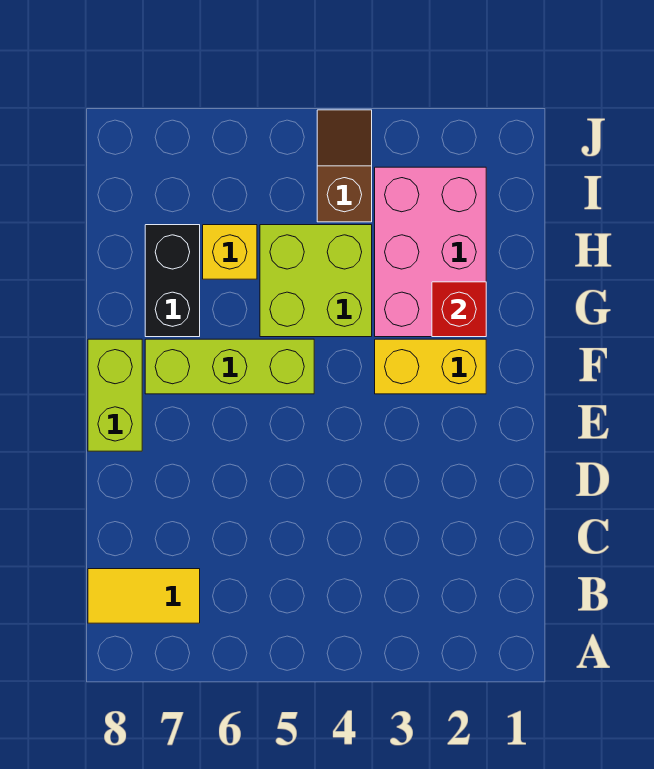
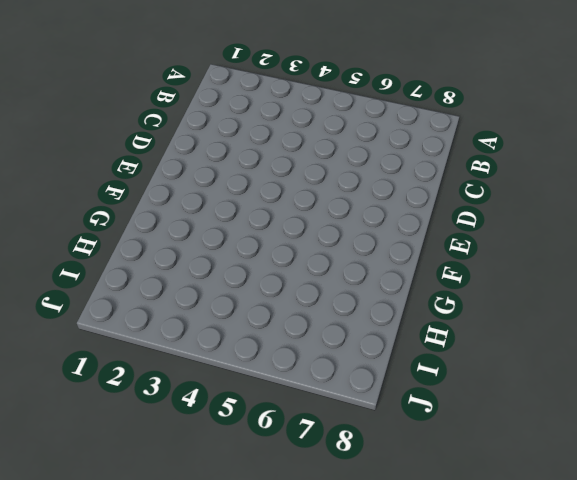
none -> yellow 1x2 tile [88,569,200,623]
none -> lime 1x2 brick [88,339,142,451]

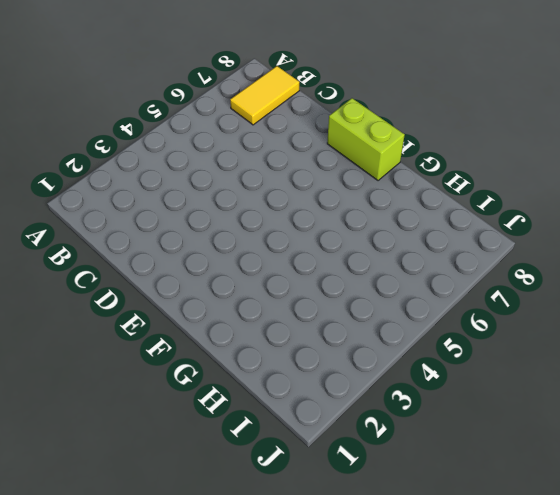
none -> yellow 1x2 brick [375,339,486,394]
none -> lime 1x3 brick [145,339,314,394]

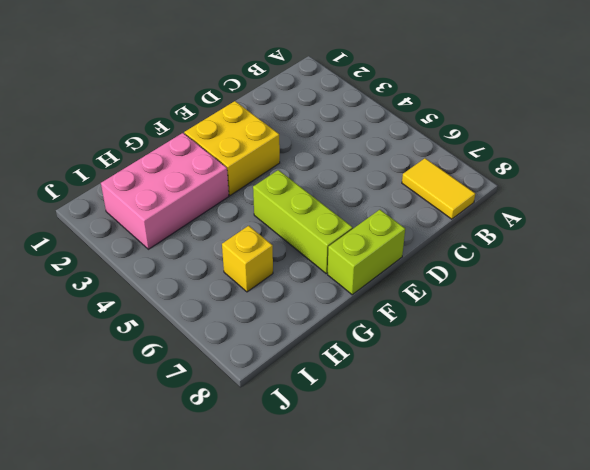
yellow 2x2 brick [184,101,280,196] -> yellow 1x2 brick [375,339,486,394]
none -> lime 2x2 brick [260,225,372,337]
none -> black 1x2 brick [145,225,200,337]

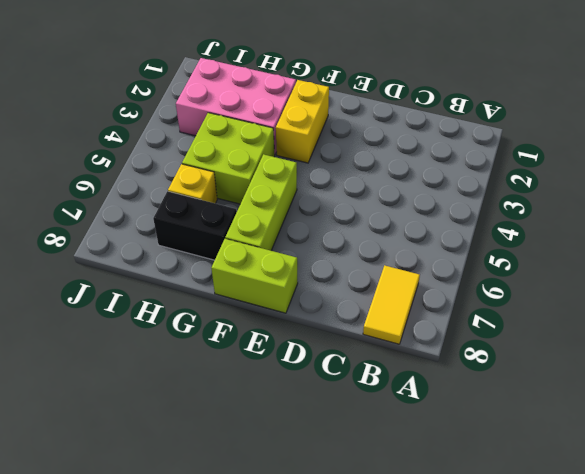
none -> brown 1x2 slope [317,110,372,222]
none -> red 1x1 brick [432,282,486,337]

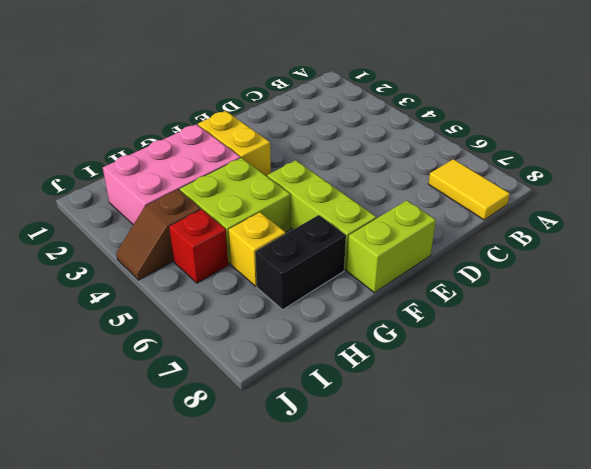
red 1x1 brick [169,209,228,283] -> red 1x1 brick moved to [432,282,486,337]

